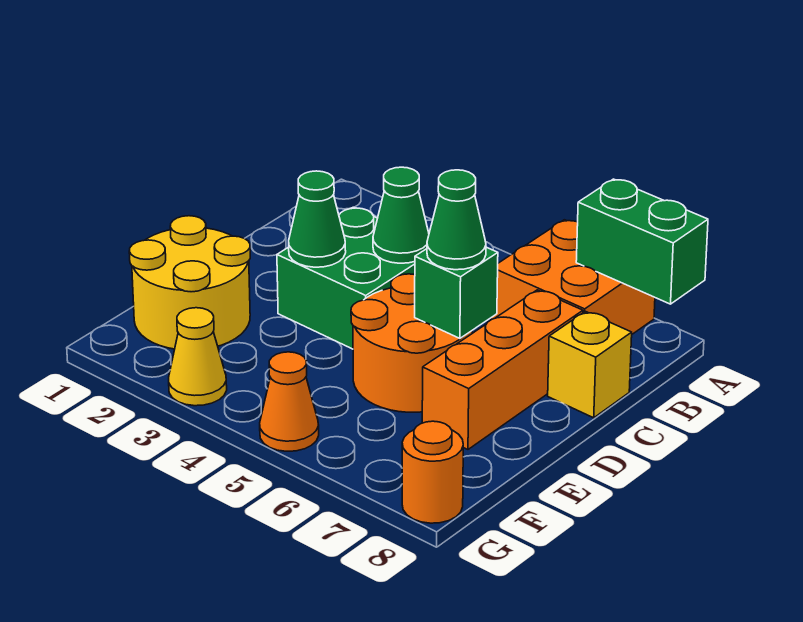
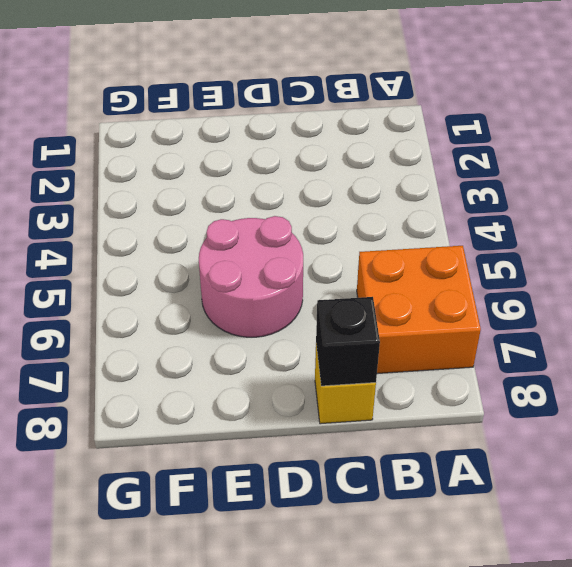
black 1x1 brick [316,297,380,386] -> none
pink 2x2 round brick [199,216,303,337] -> orange 2x2 round brick [351,274,472,412]
none -> green 2x2 brick [277,207,415,349]
none -> orange 1x3 brick [422,290,583,449]
none -> yellow 2x2 round brick [129,216,250,349]

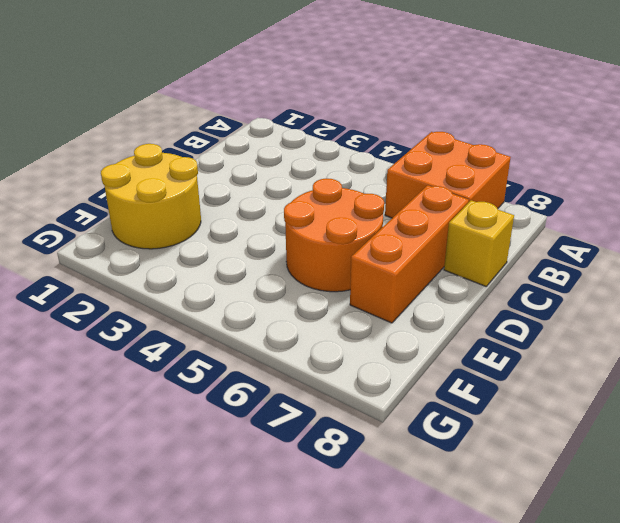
none -> green 2x2 brick [277,207,415,349]
none -> yellow 1x1 cone [169,308,227,406]
none -> orange 1x1 cone [260,352,319,451]

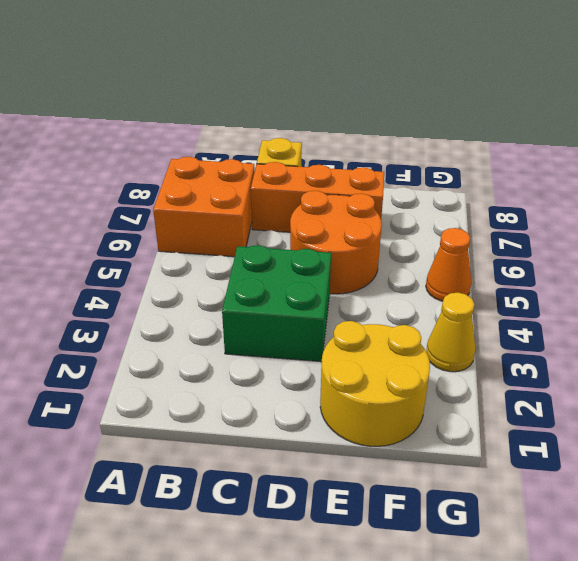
none -> orange 1x1 round brick [402,421,463,523]
none -> green 1x2 brick [576,179,708,304]
none -> green 1x1 cone [373,167,429,263]

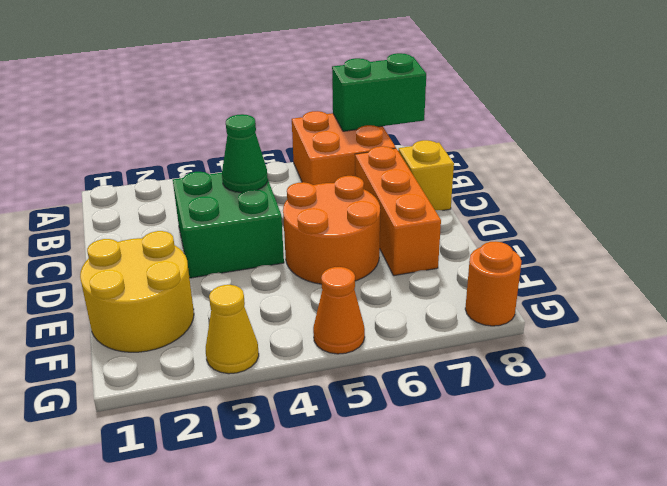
none -> green 1x1 cone [289,171,346,267]
none -> green 1x1 brick [415,247,498,338]
none -> green 1x1 cone [427,170,486,270]

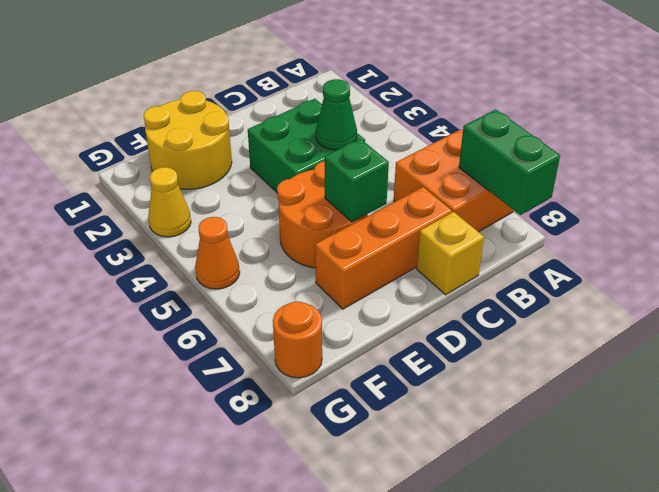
none -> green 1x1 cone [289,171,346,267]
none -> green 1x1 cone [427,170,486,270]

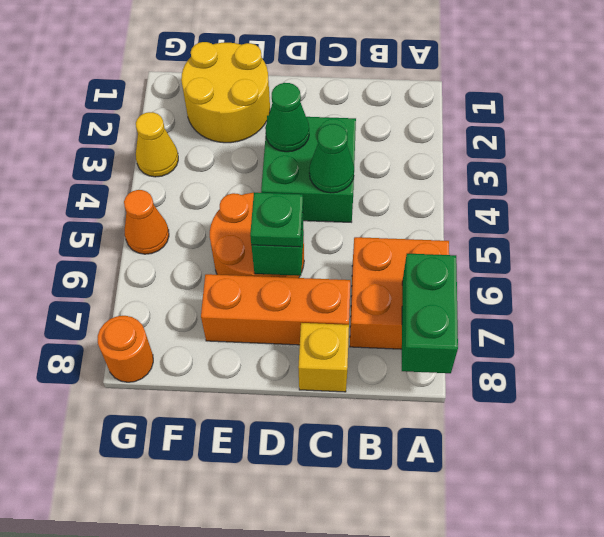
green 1x1 plate [250,192,303,247] -> green 1x1 cone [427,170,486,270]

